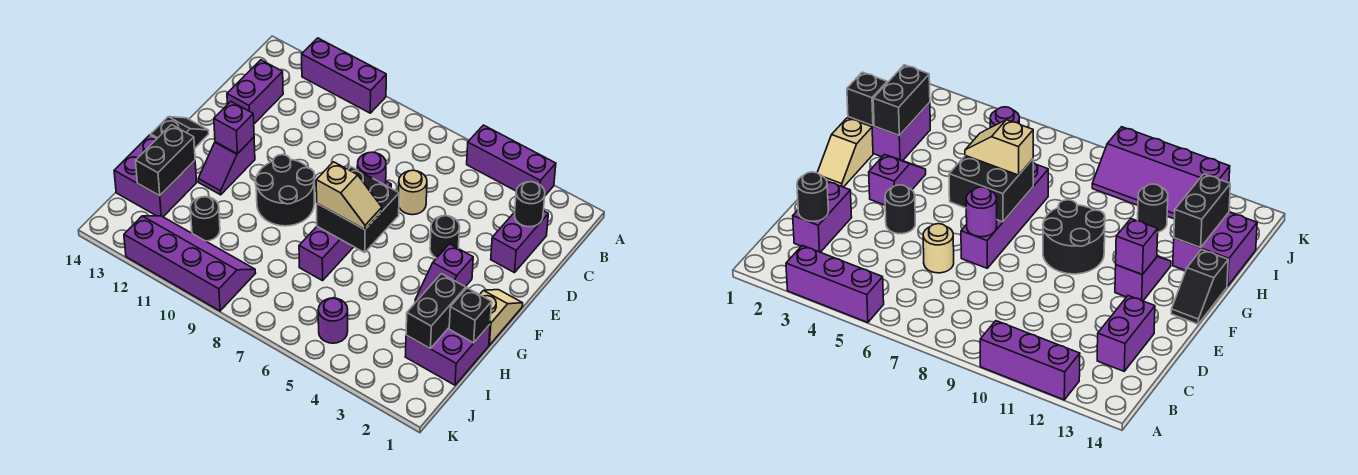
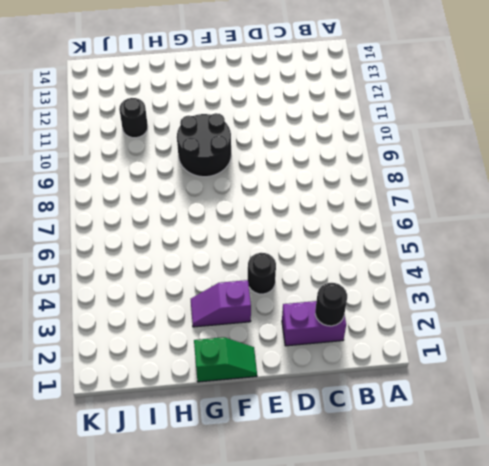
green 1x2 slope [194,337,257,382] -> tan 1x2 slope [480,290,523,345]
none -> purple 1x3 brick [467,125,556,195]
none -> purple 1x3 brick [302,38,386,113]
none -> purple 1x2 brick [227,60,283,124]

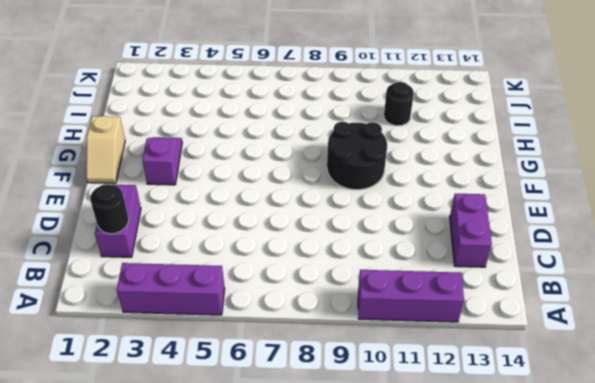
none -> tan 1x1 round brick [399,170,427,215]
none -> black 1x1 round brick [430,216,460,258]
none -> purple 1x4 brick [299,181,391,281]

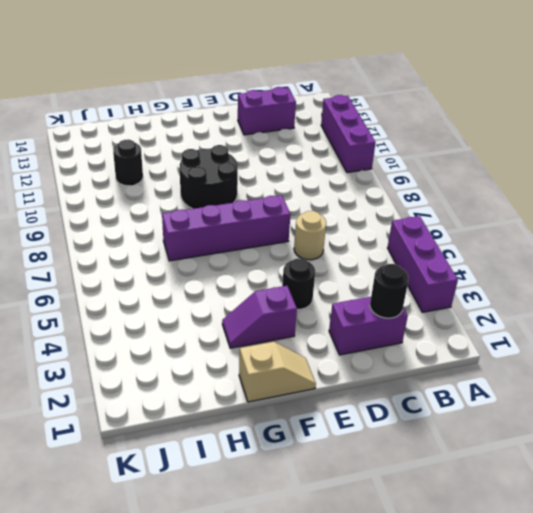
none -> purple 1x2 slope [198,137,255,195]
none -> black 1x2 slope [151,117,209,148]
none -> purple 2x2 brick [405,325,490,385]

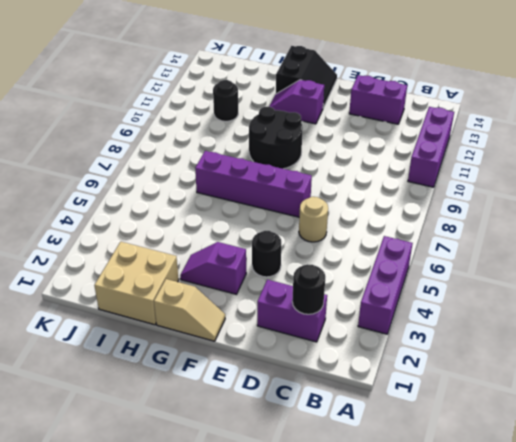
black 2x2 slope [276,46,337,108] -> black 1x2 slope [151,117,209,148]
tan 2x2 brick [94,242,179,325] -> purple 2x2 brick [405,325,490,385]
none -> purple 2x2 brick [114,135,197,217]
none -> purple 1x1 round brick [318,298,348,343]
none -> purple 2x4 slope [124,216,256,311]

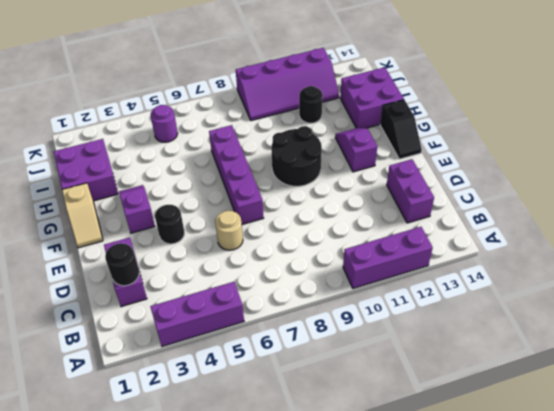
none -> purple 1x1 round brick [357,152,386,185]
none -> black 2x2 brick [317,167,399,252]
none -> purple 1x1 brick [214,102,254,154]

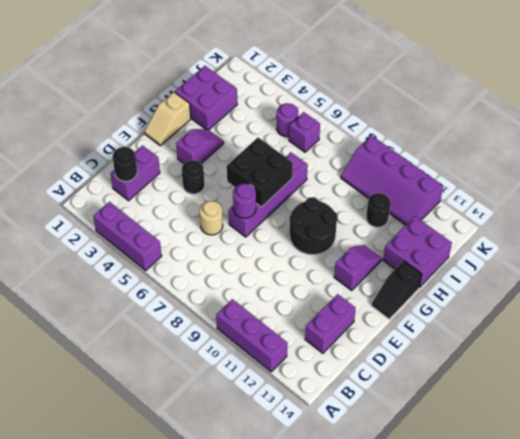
purple 1x1 brick [289,112,320,152] -> purple 1x1 brick moved to [214,102,254,154]
none -> black 1x1 brick [449,288,492,343]
none -> black 1x2 brick [406,274,466,348]
none -> black 1x2 brick [136,125,195,196]

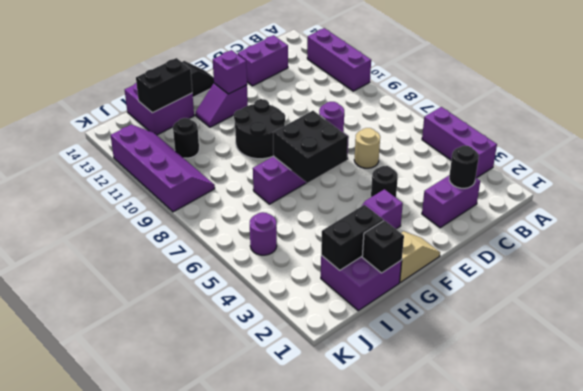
none -> tan 1x2 slope [316,162,382,230]

